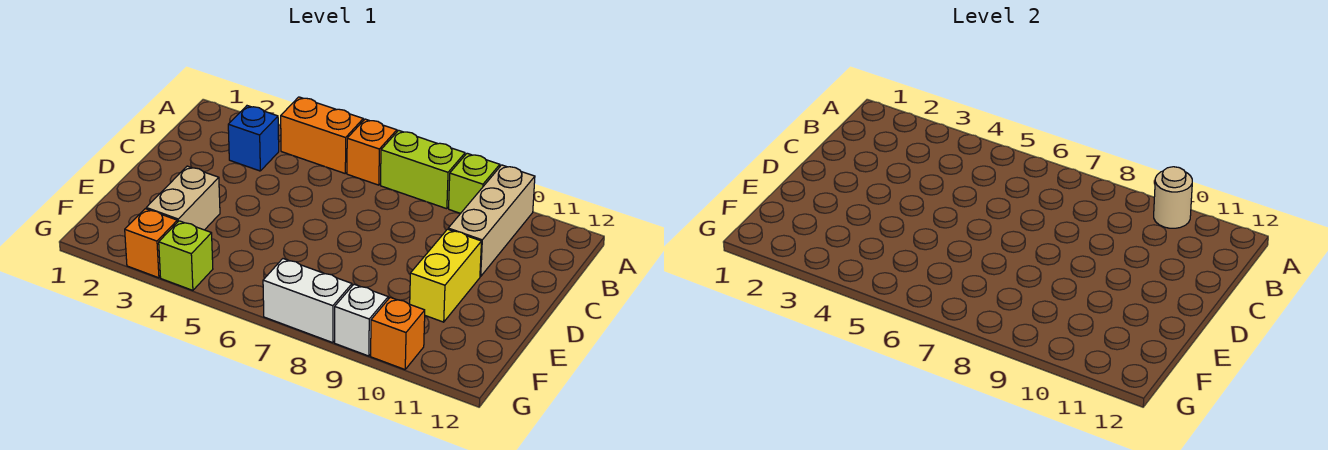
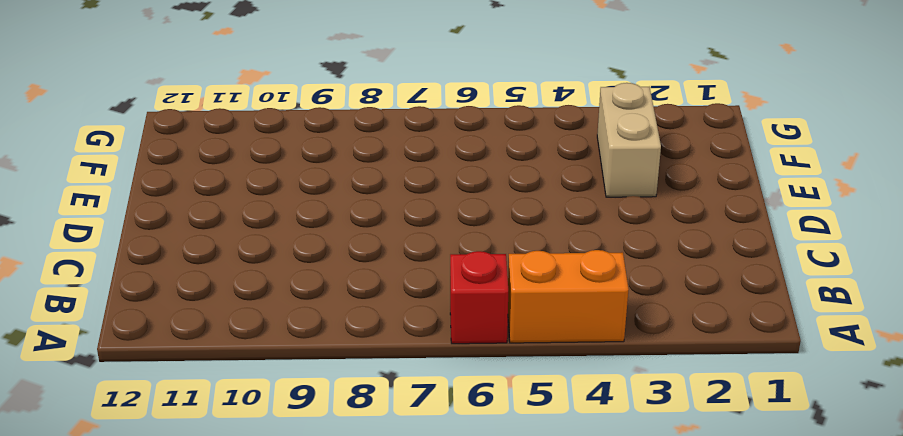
red 1x1 brick [450,251,508,344] -> orange 1x1 brick [347,119,397,185]
none -> lime 1x2 brick [381,130,465,209]
none -> lime 1x1 brick [449,153,500,213]
none -> tan 1x3 brick [448,165,535,276]

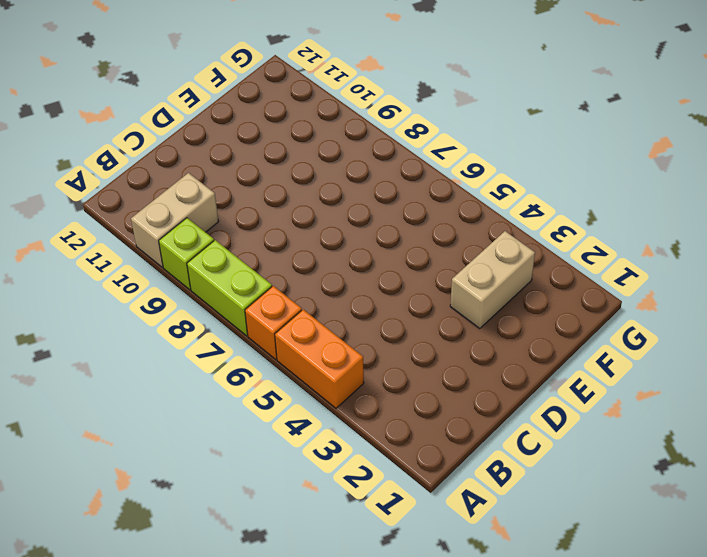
tan 1x2 brick [131,173,219,267] -> tan 1x3 brick [448,165,535,276]
none -> blue 1x1 brick [228,106,279,171]
none -> yellow 1x2 brick [410,229,481,322]
none -> orange 1x1 brick [125,209,177,278]

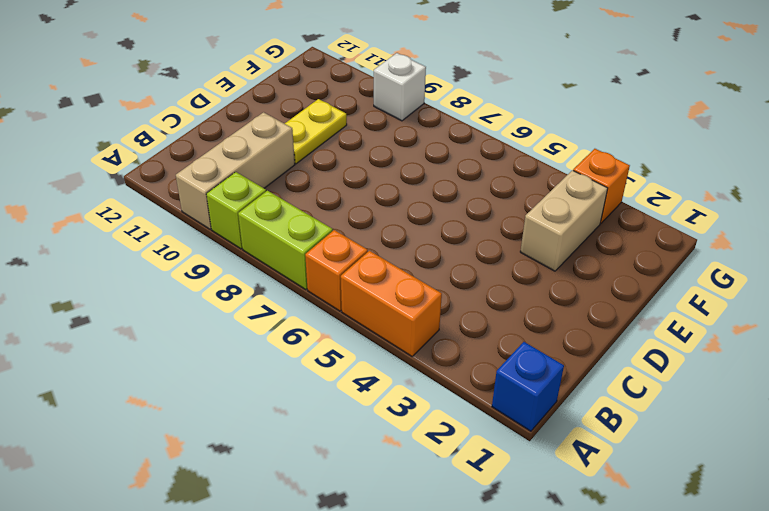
blue 1x1 brick [492,342,564,431] -> blue 1x1 brick moved to [228,106,279,171]
yellow 1x2 plate [285,99,347,164] -> yellow 1x2 brick [410,229,481,322]
none -> lime 1x1 brick [159,221,213,290]
none -> white 1x2 brick [263,259,352,343]
none -> orange 1x1 brick [371,297,425,369]

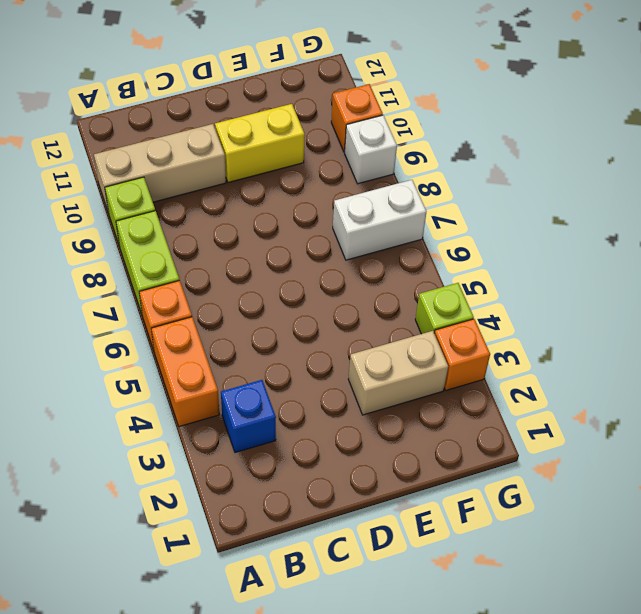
white 1x2 brick [333,180,426,260] -> white 1x2 brick turned to [263,259,352,343]
none -> tan 1x1 round brick [1154,167,1192,228]

